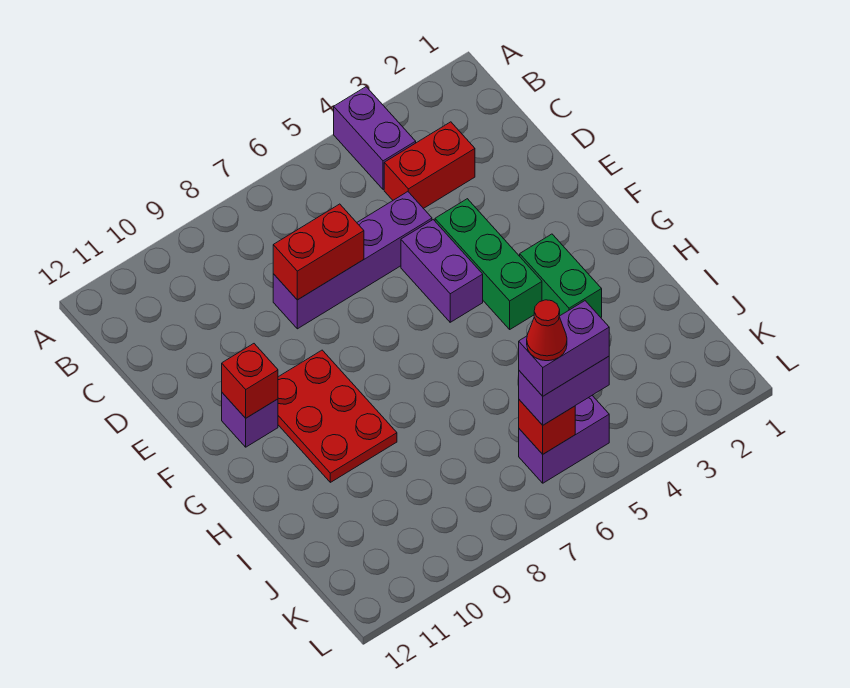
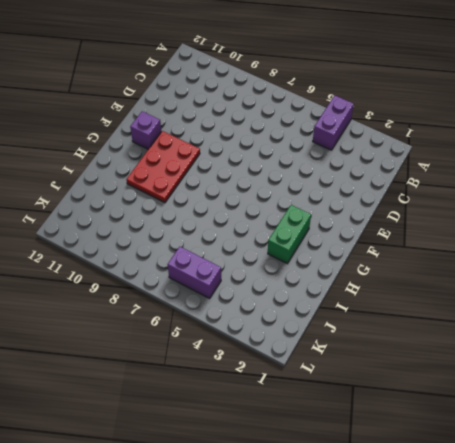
none -> red 1x2 brick [384,122,475,209]
none -> purple 1x4 brick [273,192,432,329]
none -> green 1x3 brick [435,199,542,329]

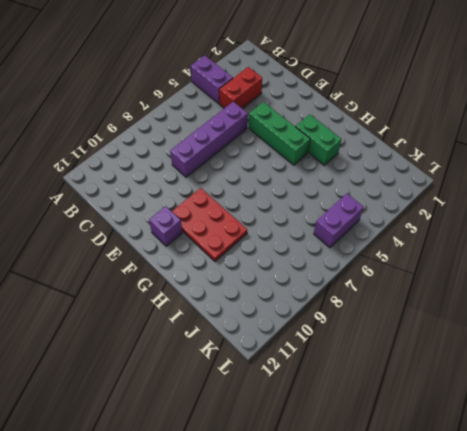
none -> purple 1x2 brick [401,220,483,322]
none -> red 1x2 brick [273,204,364,300]
none -> red 1x1 brick [222,344,278,418]

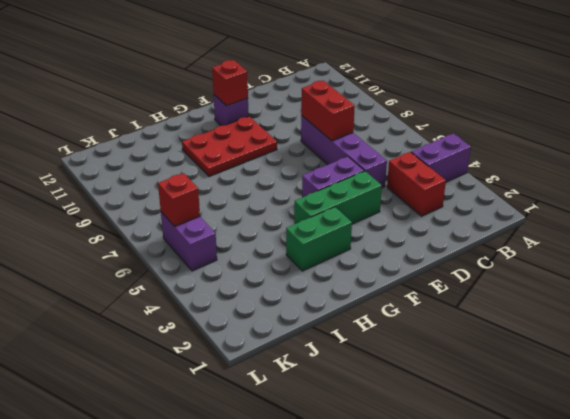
none -> purple 1x2 brick [519,356,609,425]
none -> purple 1x2 brick [519,301,609,396]
none -> red 1x1 cone [527,300,567,361]

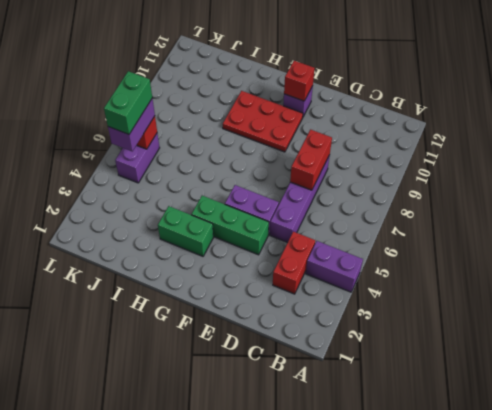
green 1x2 brick [104,71,152,134] -> purple 1x2 brick [519,301,609,396]
none -> red 1x1 cone [527,300,567,361]

